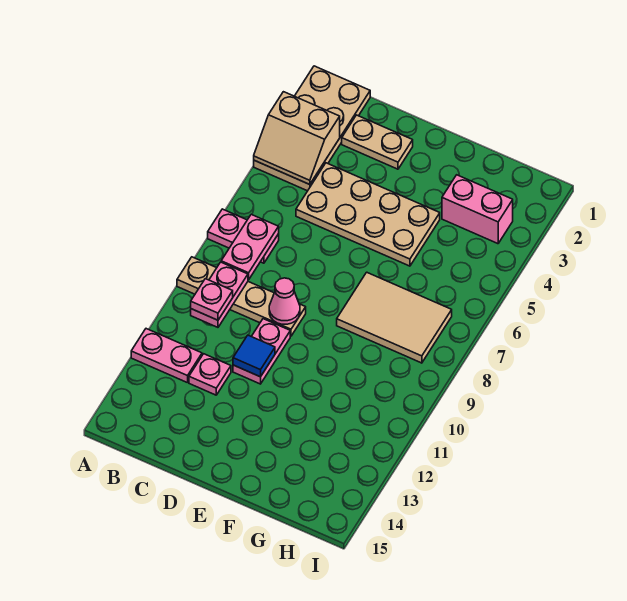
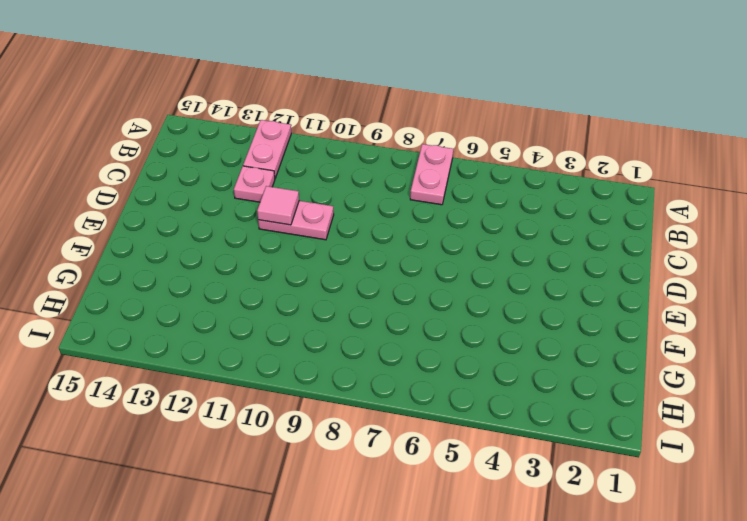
pink 1x1 tile [257,186,299,225] -> blue 1x1 tile [233,335,275,377]
none -> tan 2x4 plate [254,66,370,191]
none -> tan 1x4 plate [177,257,306,336]
none -> tan 1x2 plate [342,115,413,169]

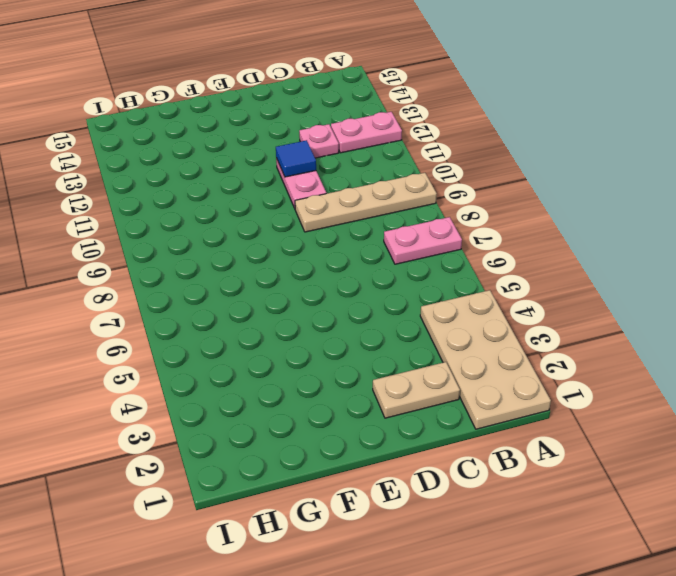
none -> tan 2x4 plate [296,163,440,266]
none -> tan 2x3 tile [337,272,452,363]
none -> pink 1x2 brick [442,175,513,244]

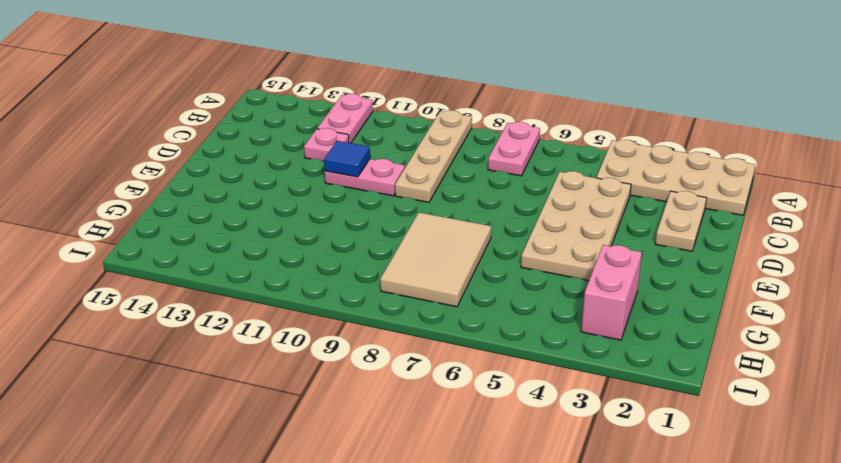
none -> tan 2x2 slope [254,92,340,185]
none -> pink 1x2 plate [221,214,279,280]
none -> pink 1x2 plate [191,262,248,327]

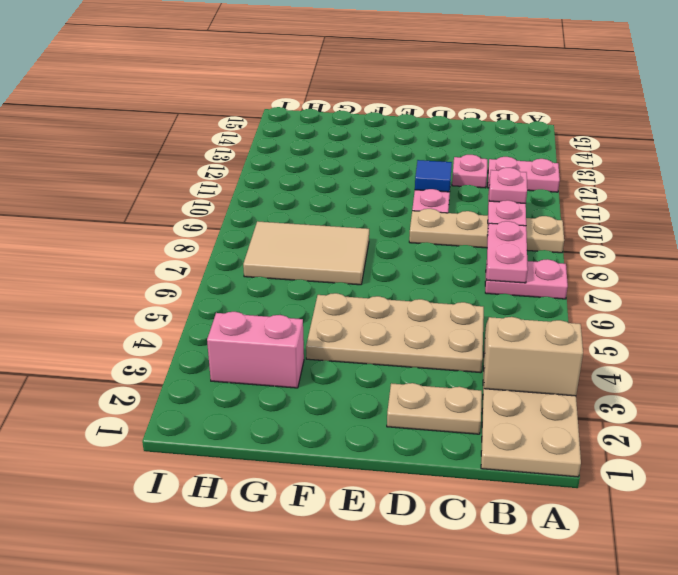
none -> pink 1x1 cone [269,278,300,324]

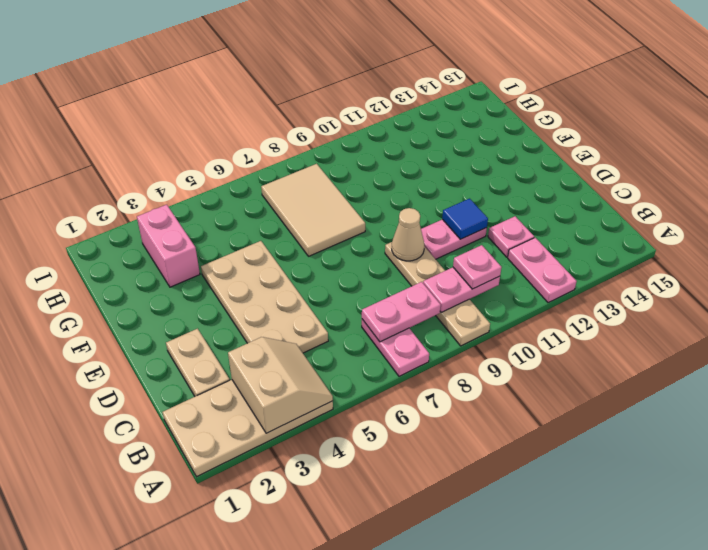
tan 1x1 cone [392,208,424,261] -> pink 1x1 cone [269,278,300,324]

